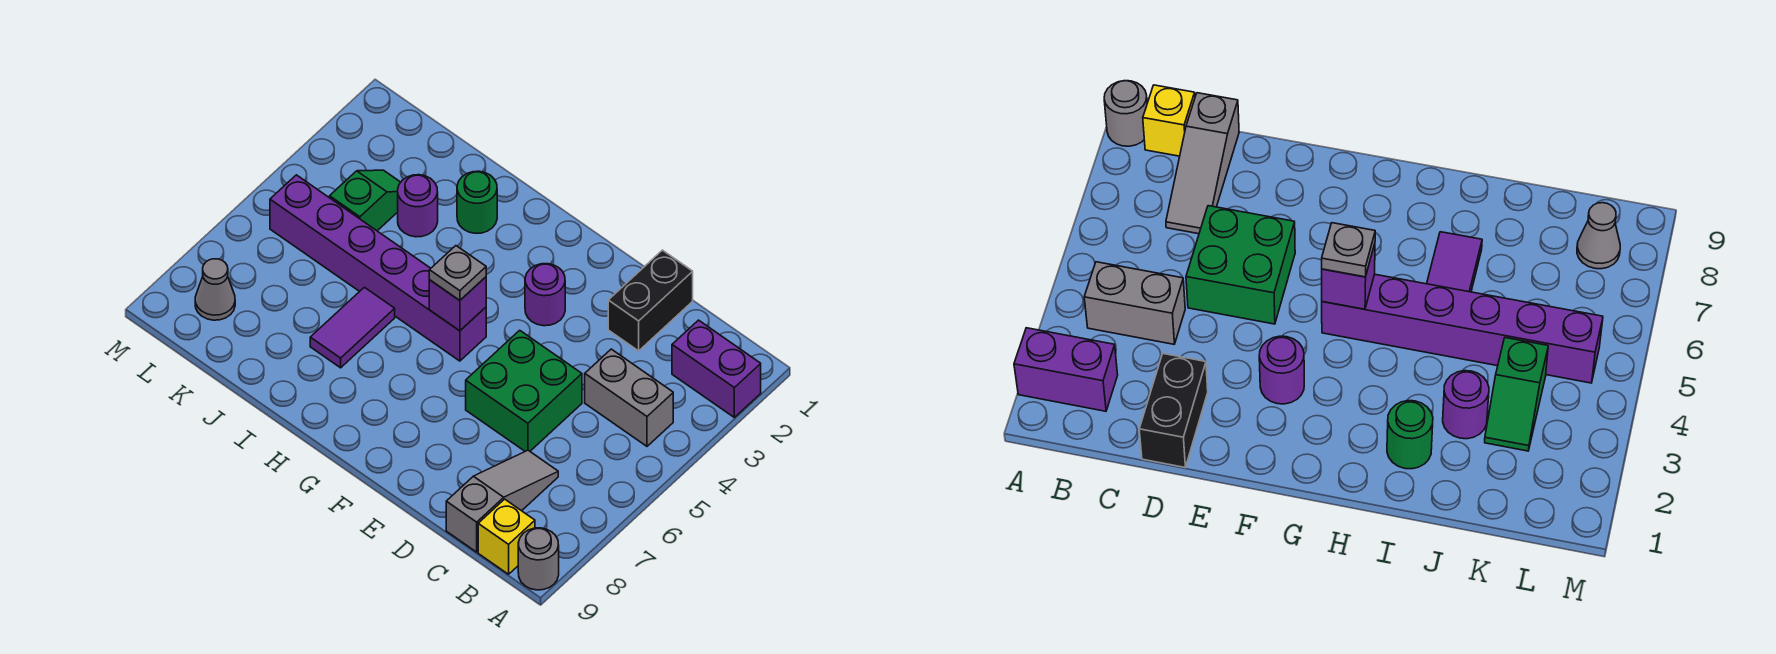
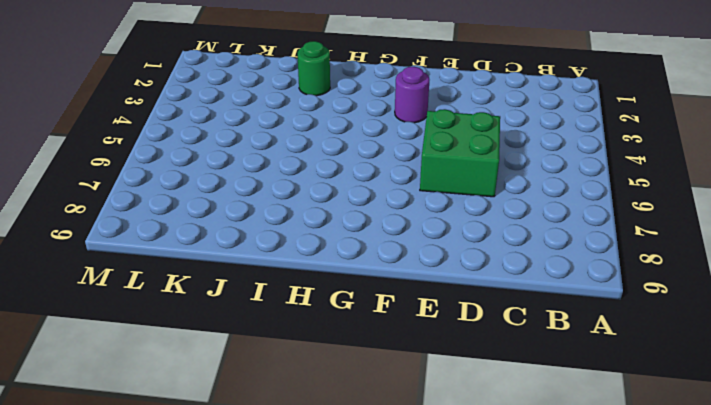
none -> purple 1x2 brick [672,320,761,417]
none -> grey 1x1 round brick [518,528,559,590]
none -> grey 1x2 brick [585,349,673,446]

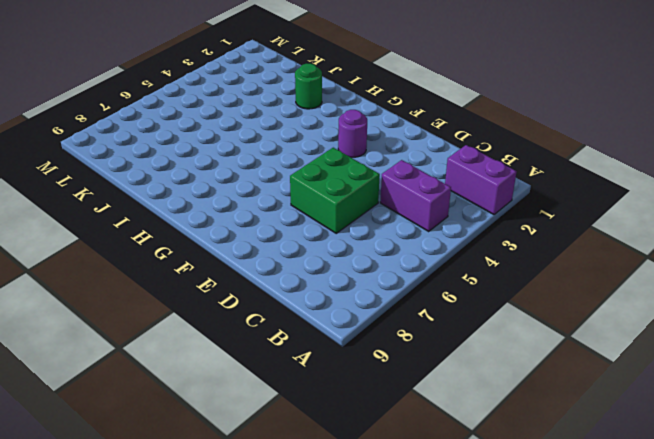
purple 1x2 brick [380,160,451,231] -> grey 1x2 brick [585,349,673,446]
none -> grey 1x1 round brick [518,528,559,590]
none -> yellow 1x1 brick [478,499,535,574]
none -> grey 1x3 slope [446,450,558,552]

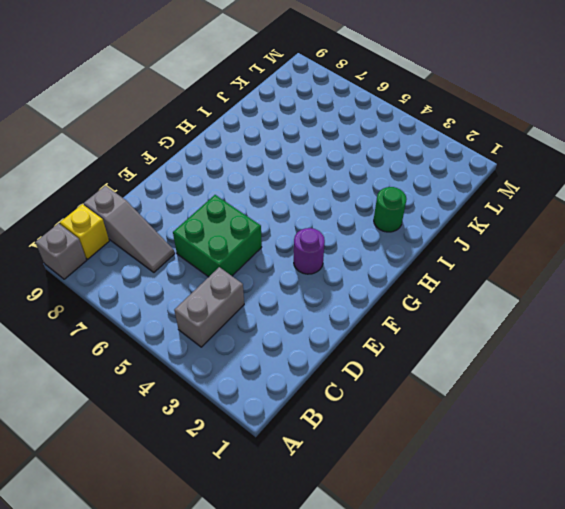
grey 1x1 brick [36,223,87,279] -> grey 1x1 round brick [518,528,559,590]
none -> purple 1x2 brick [672,320,761,417]
none -> black 1x2 brick [608,250,693,351]
none -> purple 1x6 brick [270,175,486,361]

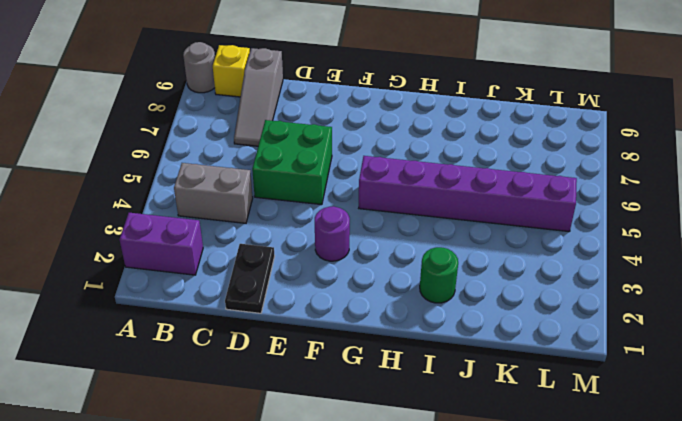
black 1x2 plate [225,244,275,313] -> black 1x2 brick [608,250,693,351]
none -> purple 1x2 tile [310,287,395,368]
none -> purple 1x1 round brick [398,175,438,237]
none -> green 1x2 slope [330,170,401,231]

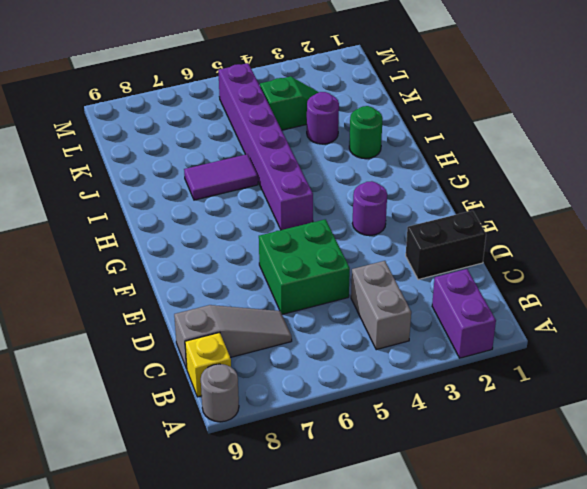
none -> grey 1x1 cone [195,259,235,320]
none -> purple 1x1 brick [429,277,486,331]
none -> grey 1x1 plate [429,246,486,300]

